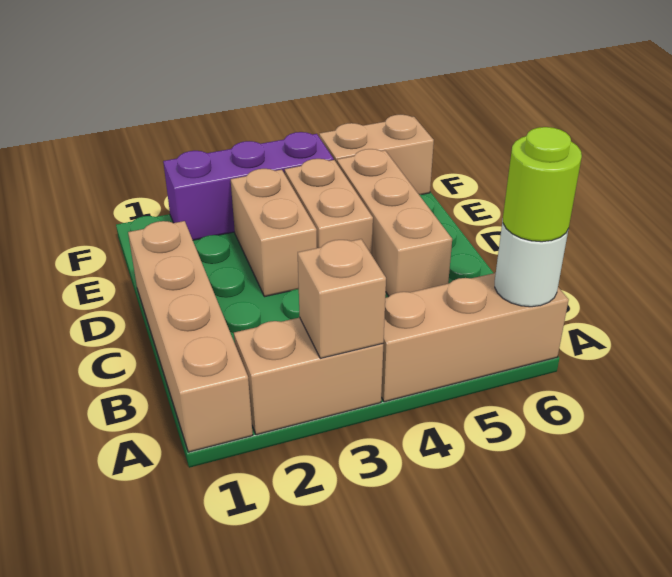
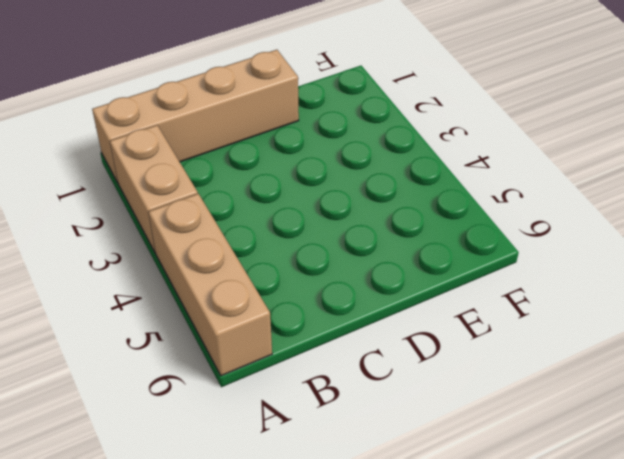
none -> tan 1x3 brick [337,149,452,296]
none -> tan 1x2 brick [231,169,317,297]

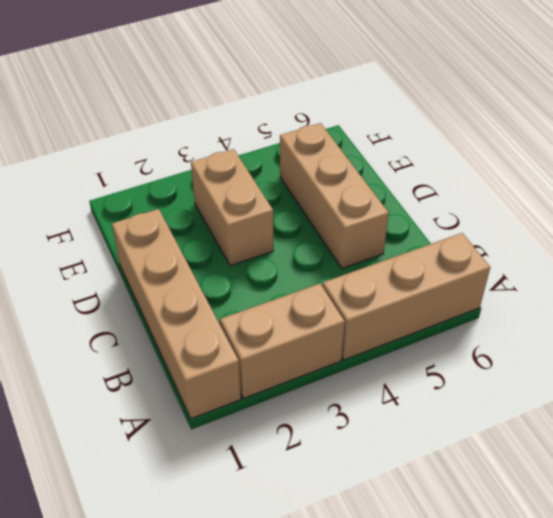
none -> tan 1x2 brick [284,159,373,255]
none -> purple 1x3 brick [163,132,334,240]

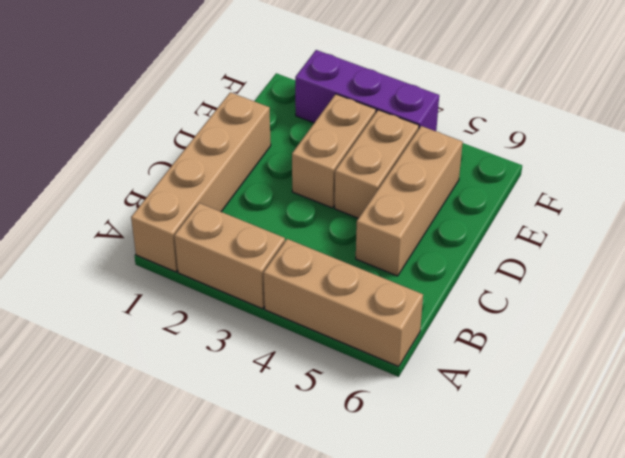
none -> tan 1x2 brick [319,115,434,195]
none -> tan 1x1 brick [298,239,386,358]

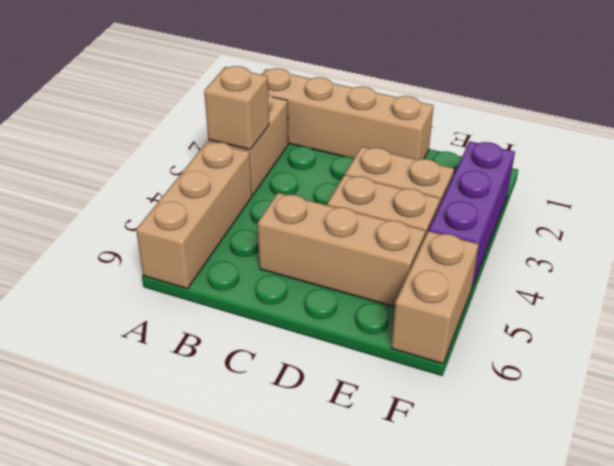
none -> white 1x1 round brick [495,221,568,307]
none -> lime 1x1 round brick [503,127,582,242]

